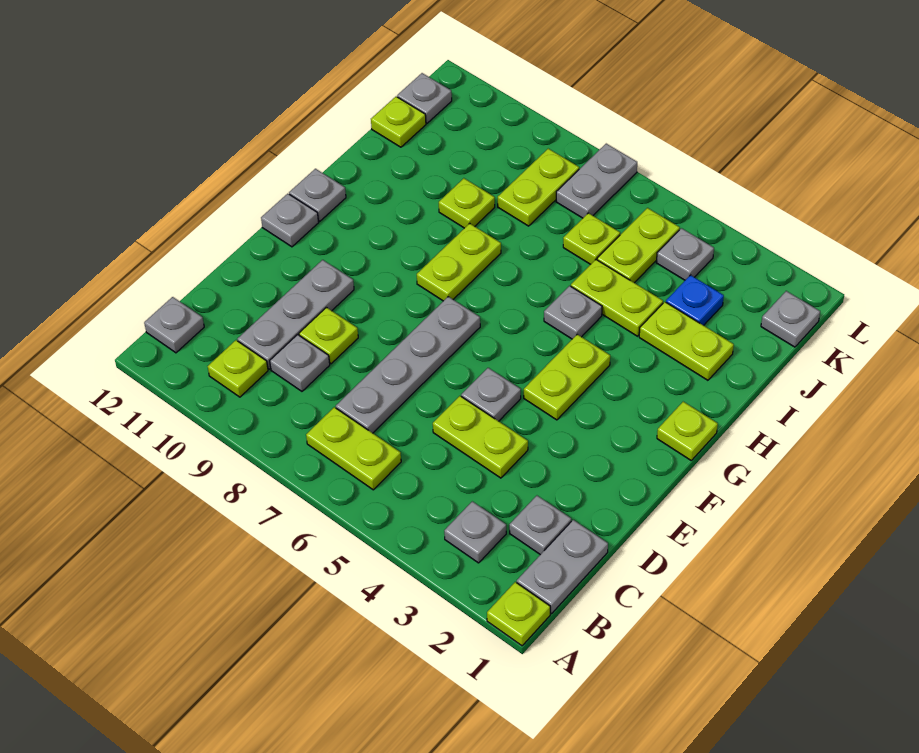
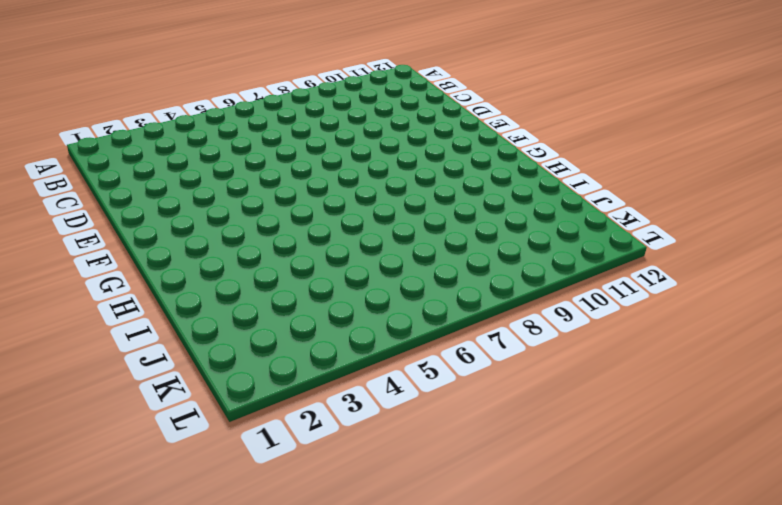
none -> lime 1x1 plate [487,582,550,646]
none -> grey 1x2 plate [517,520,608,614]
none -> grey 1x1 plate [444,501,506,563]
none -> lime 1x2 plate [306,407,401,490]

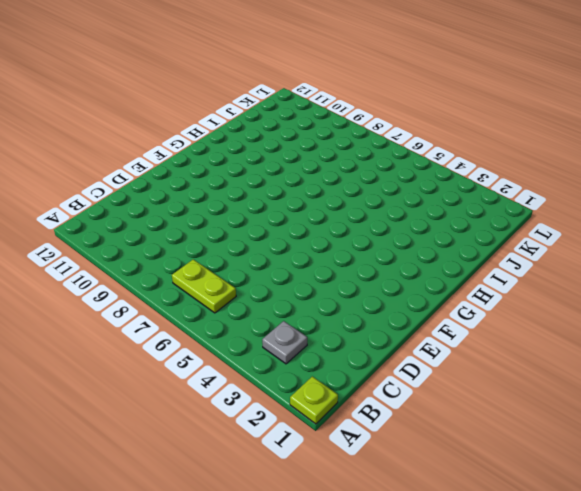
none -> grey 1x2 plate [517,520,608,614]
none -> lime 1x1 plate [208,340,268,397]
none -> grey 1x1 plate [144,297,204,353]
none -> grey 1x1 plate [509,496,571,555]

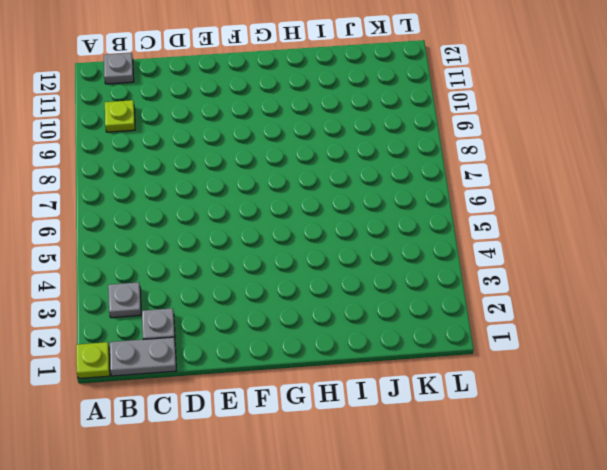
none -> lime 1x2 plate [306,407,401,490]
none -> grey 1x4 plate [336,297,480,433]
none -> grey 1x1 plate [270,335,330,391]
none -> grey 1x3 plate [237,260,354,369]

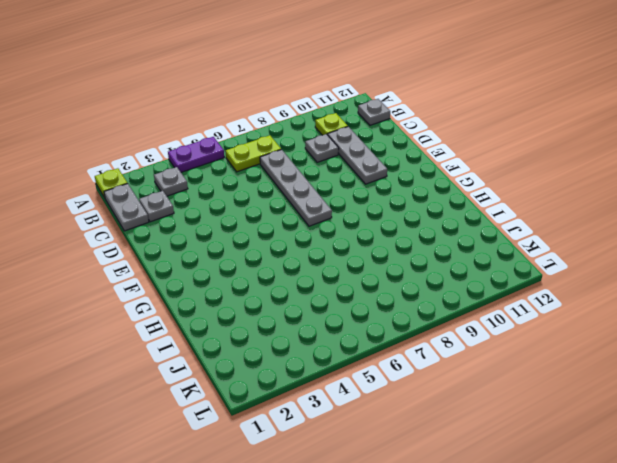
purple 1x2 plate [168,137,224,172] -> none
none -> lime 1x2 plate [433,396,528,478]
none -> lime 1x1 plate [299,307,358,364]
none -> grey 1x1 plate [461,368,521,421]
none -> lime 1x2 plate [524,334,610,420]

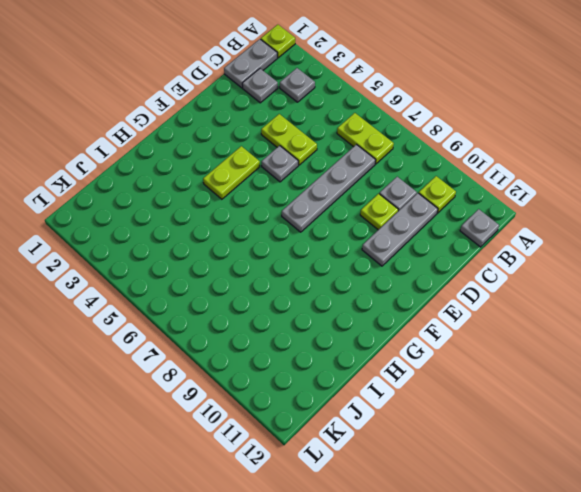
none -> grey 1x1 plate [261,194,319,247]
none -> lime 1x1 plate [657,402,718,460]
none -> lime 1x2 plate [417,223,501,301]
none -> grey 1x1 plate [289,169,346,221]

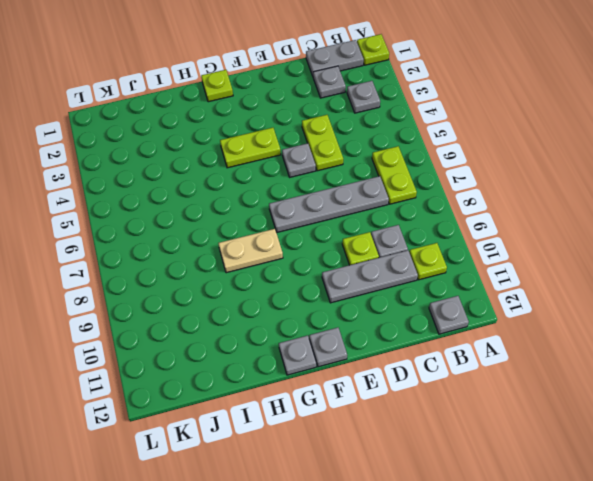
tan 1x2 plate [218,229,283,273] -> lime 1x2 plate [417,223,501,301]
none -> grey 1x1 plate [544,286,602,339]
none -> lime 1x2 plate [639,302,734,380]
none -> lime 1x2 plate [571,260,663,336]
none -> lime 1x1 plate [439,178,495,228]

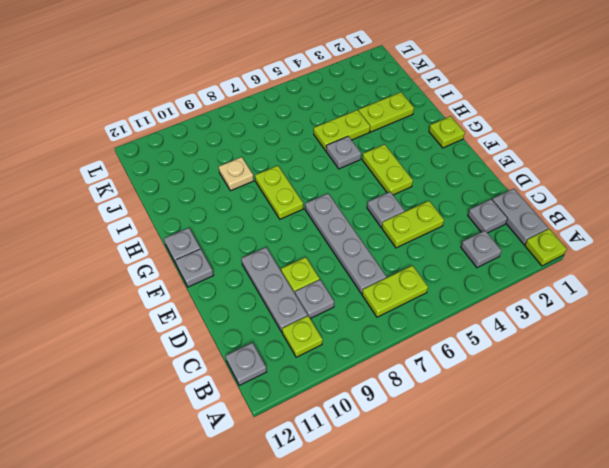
tan 1x1 plate [219,157,254,191] -> lime 1x1 plate [439,178,495,228]
none -> blue 1x1 plate [666,275,724,325]
none -> lime 1x2 plate [597,208,680,283]
none -> lime 1x1 plate [563,213,620,264]
none -> lime 1x2 plate [498,149,579,226]

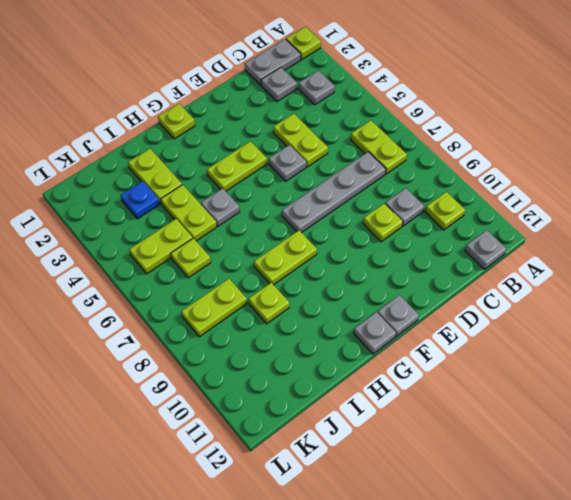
none -> grey 1x3 plate [237,260,354,369]
none -> lime 1x1 plate [371,97,426,147]
none -> grey 1x1 plate [761,291,820,347]
none -> grey 1x1 plate [656,228,714,280]

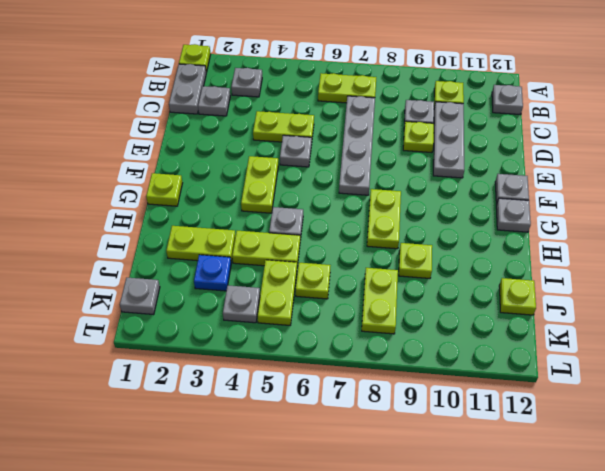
none -> grey 1x2 plate [556,144,637,218]
none -> grey 1x1 plate [397,73,452,123]

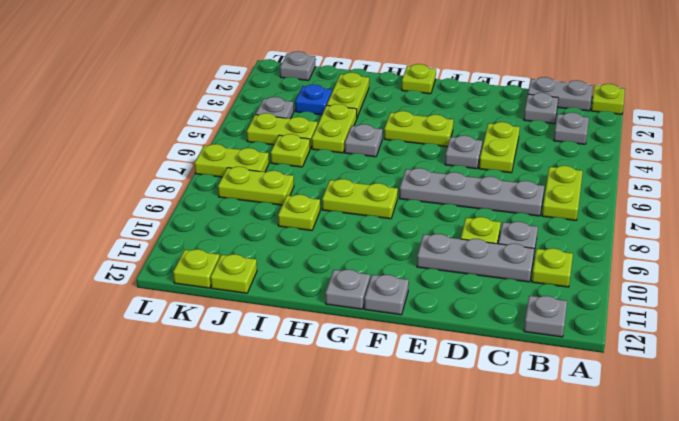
lime 1x2 plate [195,144,269,177] -> grey 1x2 plate [556,144,637,218]
lime 1x1 plate [173,249,220,288] -> grey 1x1 plate [397,73,452,123]

